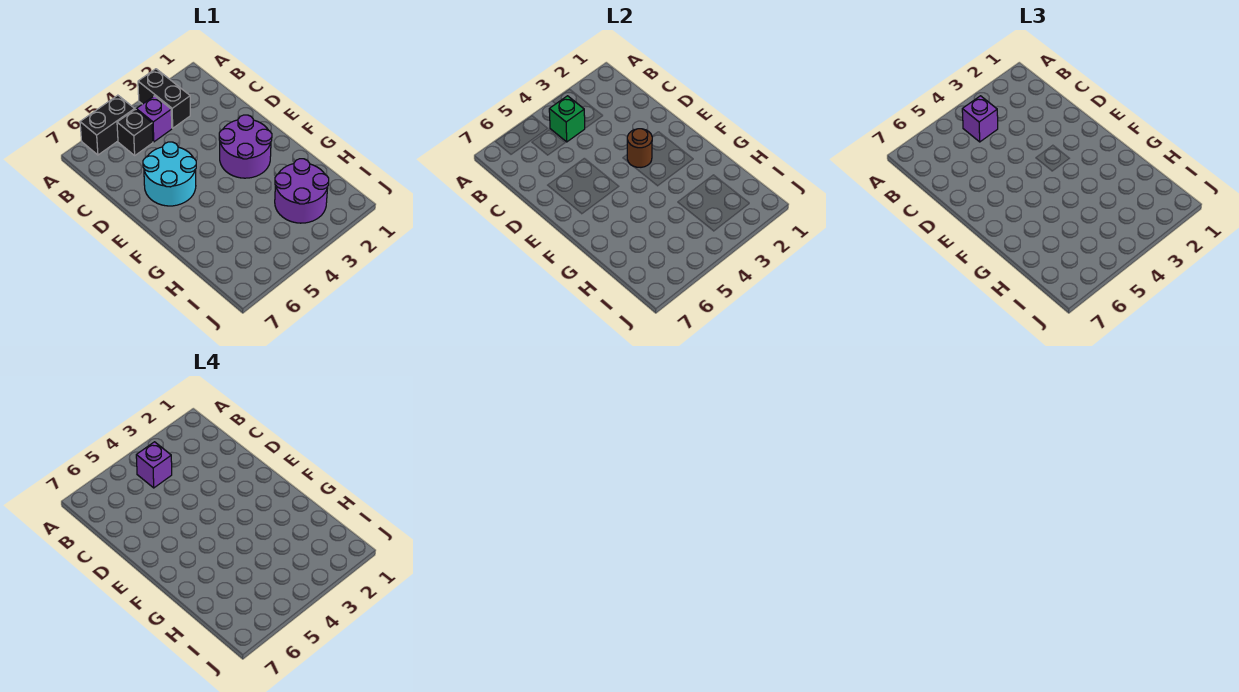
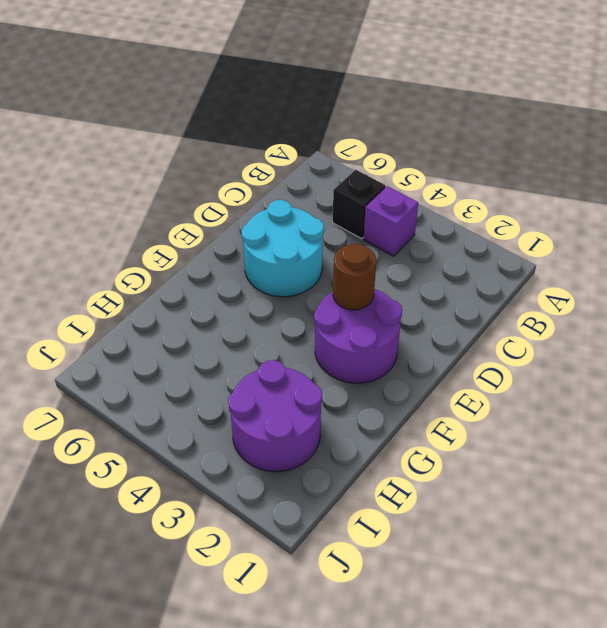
none -> black 1x2 brick [138,69,190,128]
none -> black 1x2 brick [80,95,135,155]

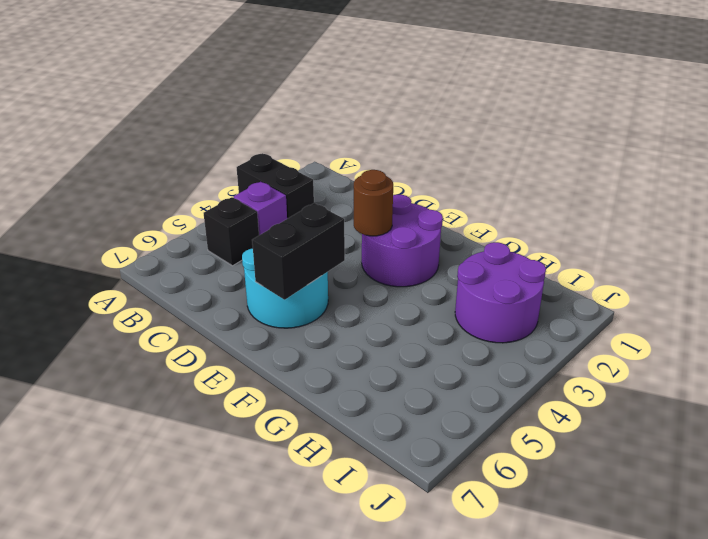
black 1x2 brick [252,203,345,300] -> black 1x2 brick moved to [80,95,135,155]
none -> green 1x1 brick [549,96,585,142]
none -> purple 1x1 brick [962,96,998,142]

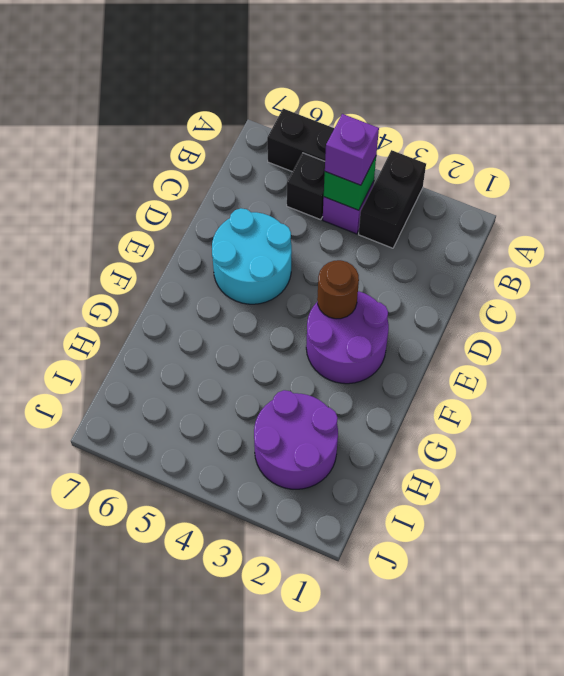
none -> purple 1x1 brick [136,442,172,488]

